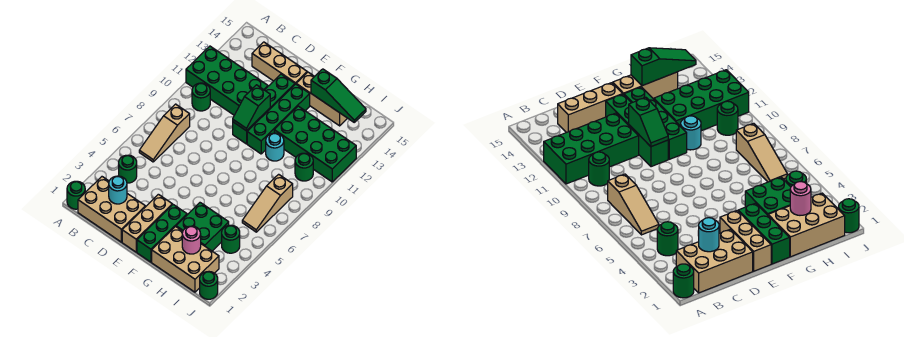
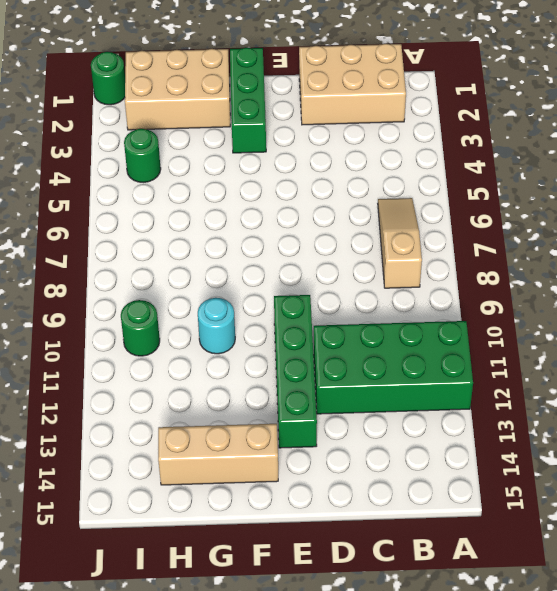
none -> green 1x1 round brick [67,181,85,209]
none -> green 1x1 round brick [119,155,137,183]
none -> green 1x1 round brick [192,83,210,111]

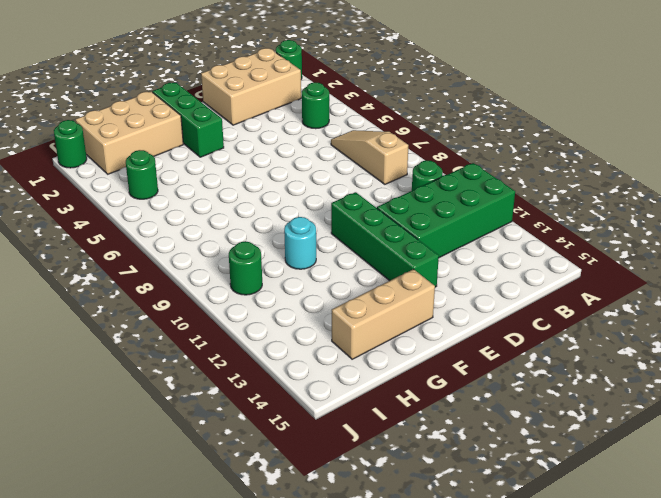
none -> tan 1x3 brick [252,42,307,84]
none -> tan 1x3 brick [122,194,172,252]
none -> green 1x4 brick [247,84,310,154]

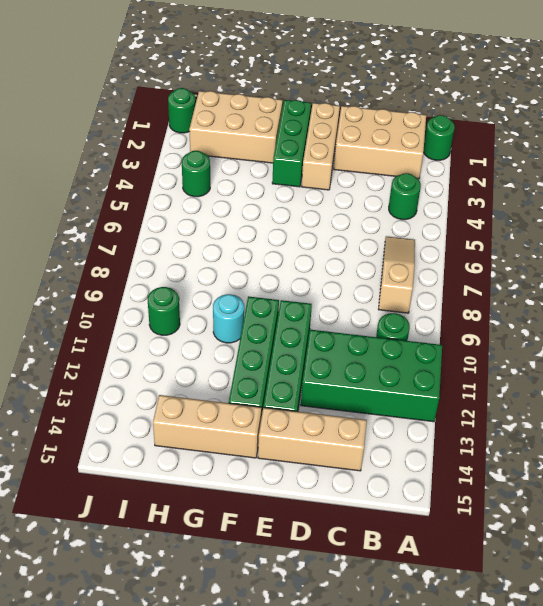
none -> green 2x2 brick [176,203,229,251]
none -> green 2x4 brick [274,106,356,182]
none -> tan 1x3 slope [242,174,293,232]

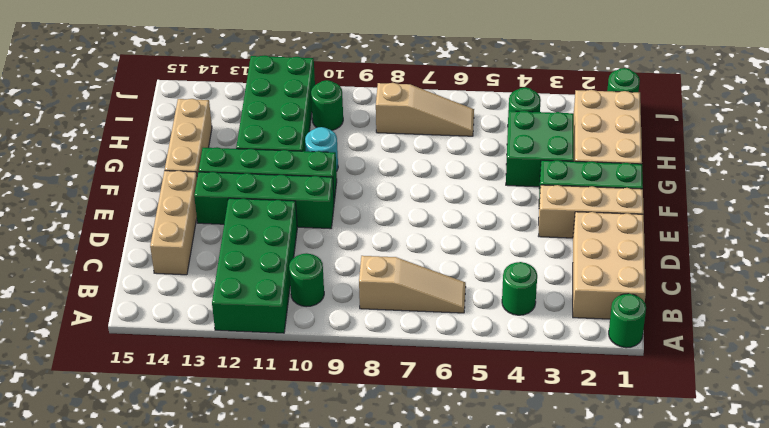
none -> cyan 1x1 round brick [109,176,127,204]
none -> green 1x2 slope [233,85,270,131]
none -> green 1x3 slope [311,69,366,122]

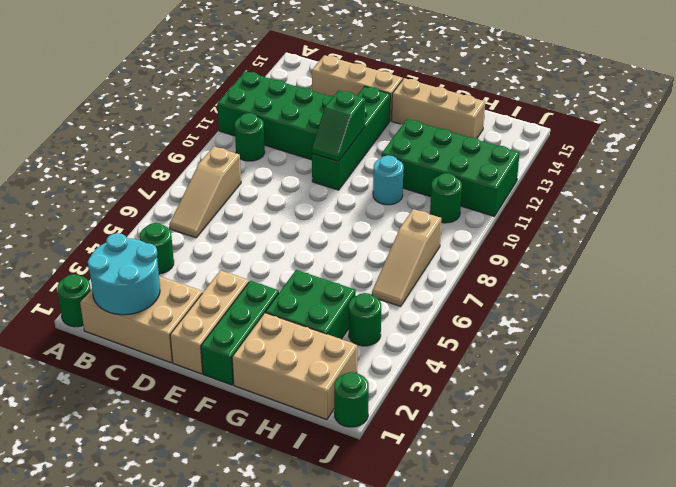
cyan 2x2 round brick [88,233,160,315] -> cyan 1x1 round brick [109,176,127,204]
none -> green 1x4 brick [247,84,310,154]
none -> green 1x3 slope [311,69,366,122]
none -> pink 1x1 round brick [182,226,201,254]

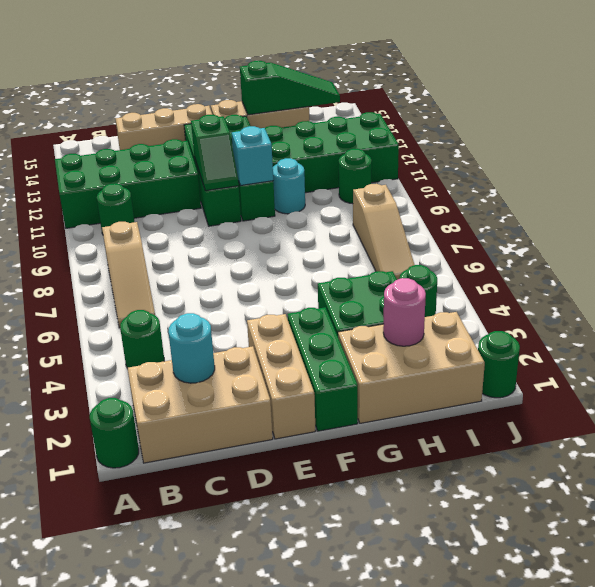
cyan 1x1 brick [232,126,273,186] -> none

